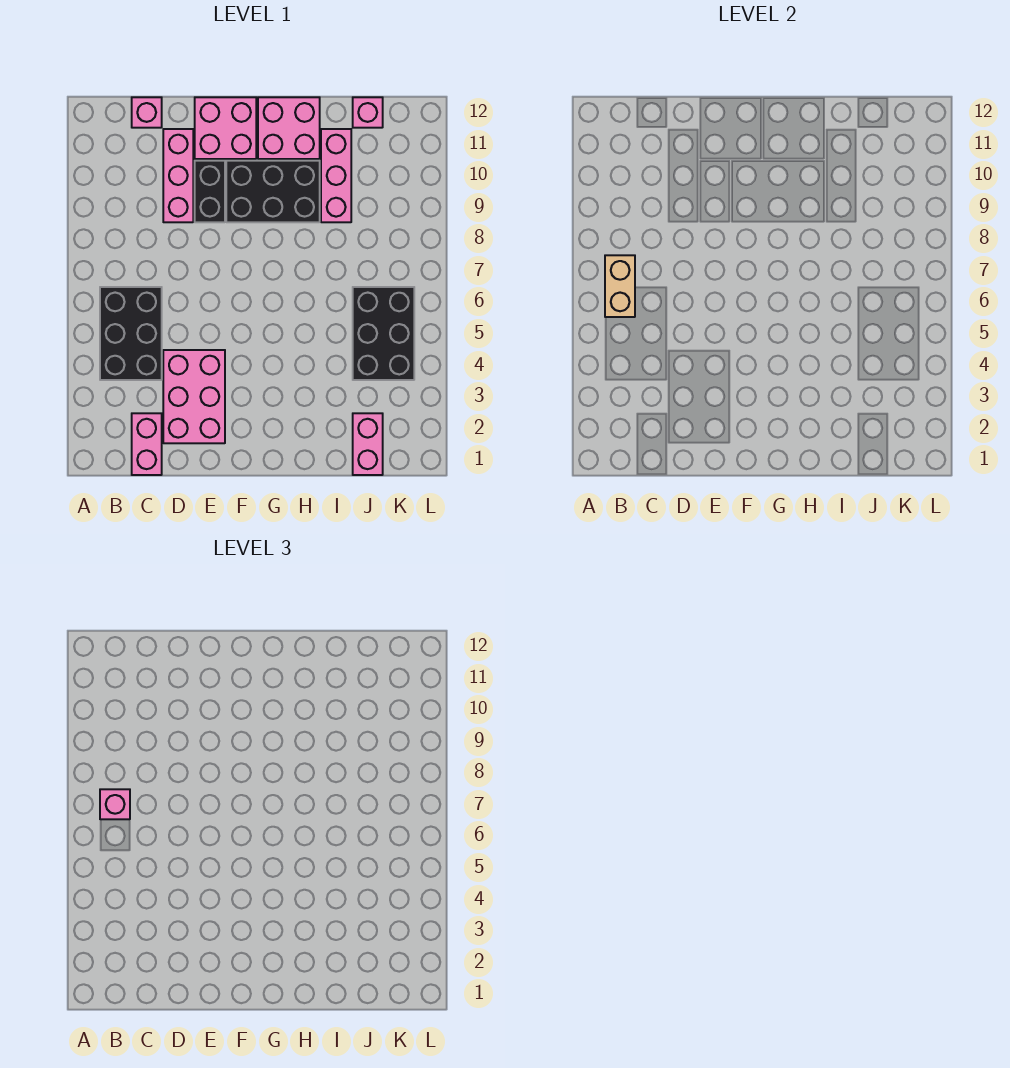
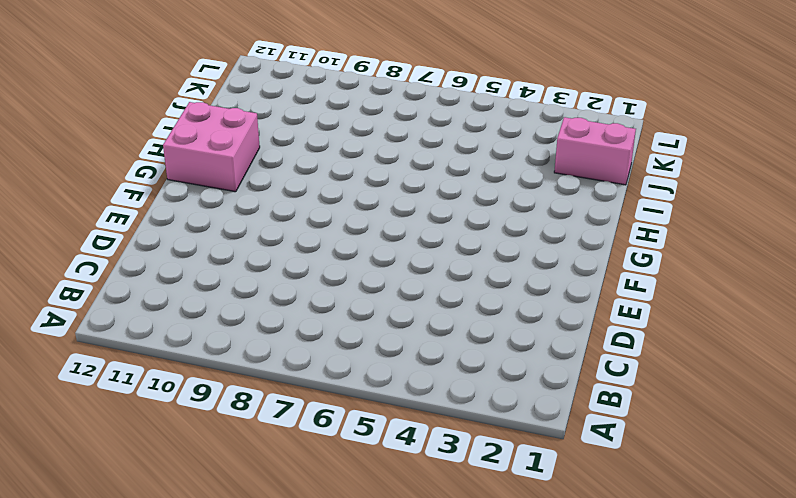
none -> black 2x3 brick [100,287,162,380]
none -> pink 1x2 brick [132,413,162,475]
none -> pink 1x1 brick [132,97,162,128]

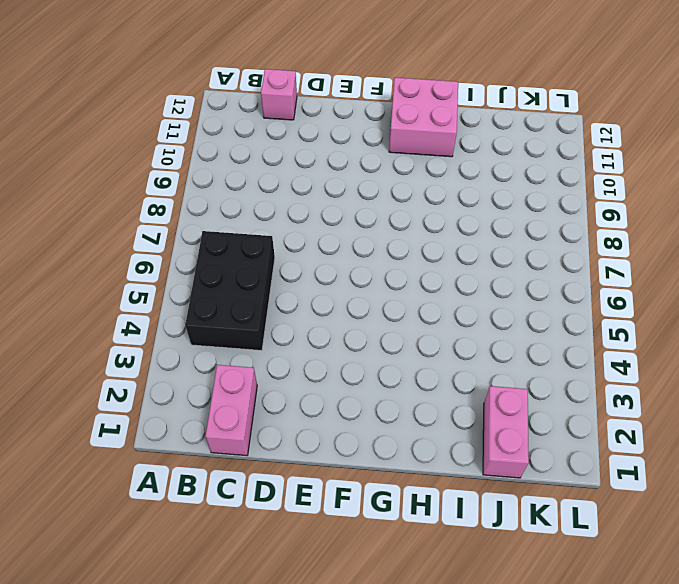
none -> pink 2x3 brick [163,350,225,443]
none -> pink 1x3 brick [163,129,193,222]
none -> black 1x2 brick [195,161,225,222]

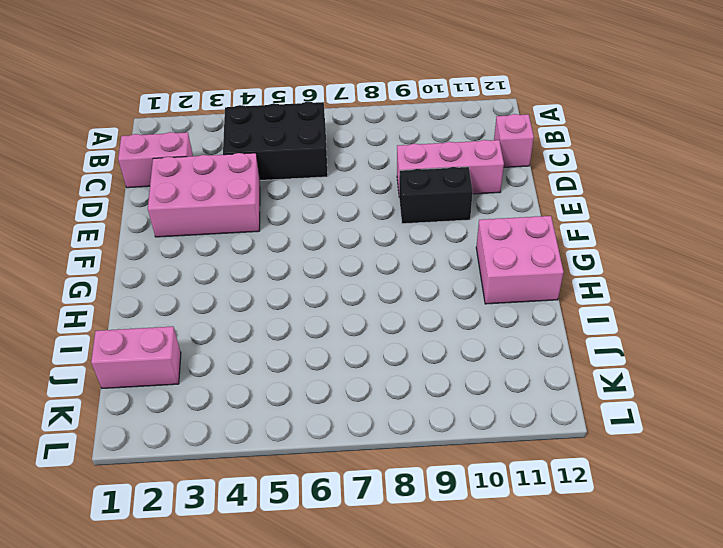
none -> pink 2x2 brick [195,97,256,159]
none -> black 2x3 brick [226,161,320,222]
none -> pink 1x3 brick [321,129,351,222]

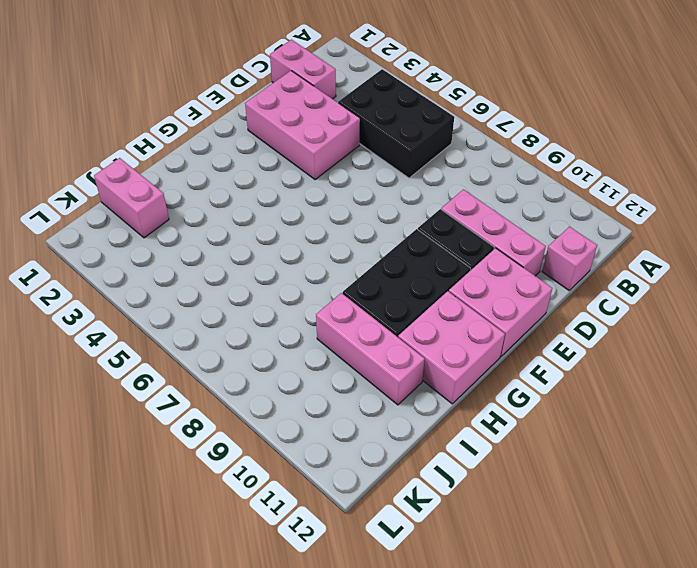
none -> black 2x3 brick [353,287,414,380]
none -> pink 1x1 brick [353,97,383,128]
none -> tan 1x2 brick [605,255,635,317]

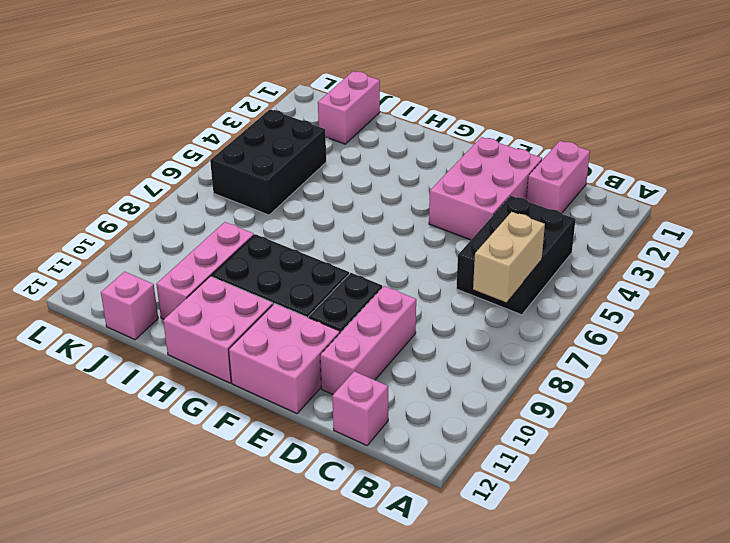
none -> pink 1x1 brick [100,789,130,819]

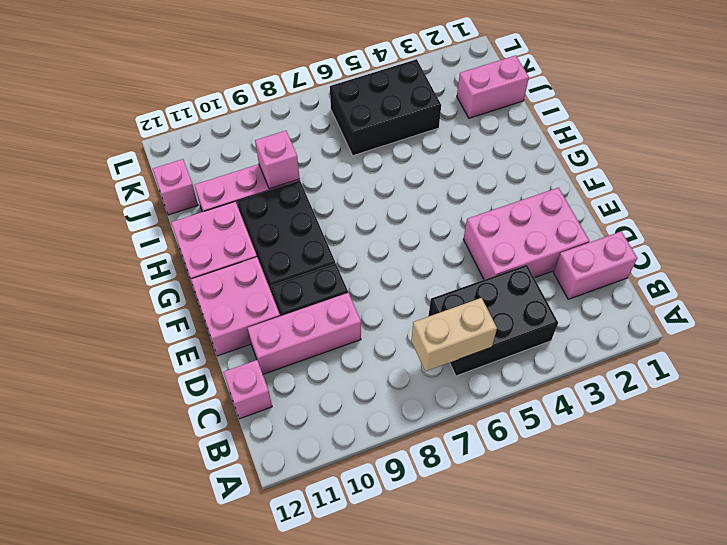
pink 1x1 brick [255,131,300,189] -> pink 1x1 brick moved to [100,789,130,819]

